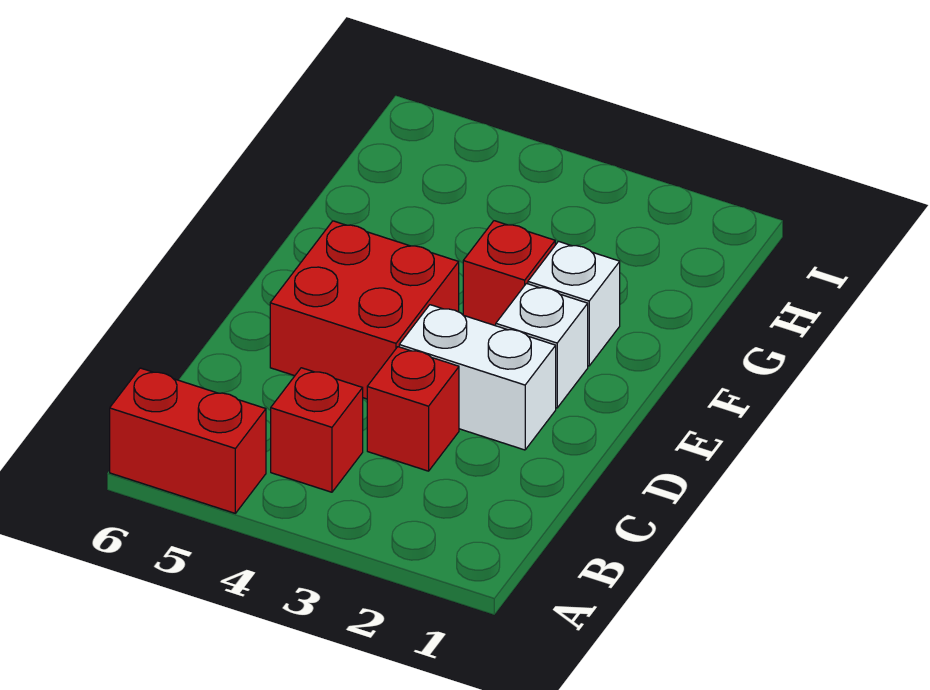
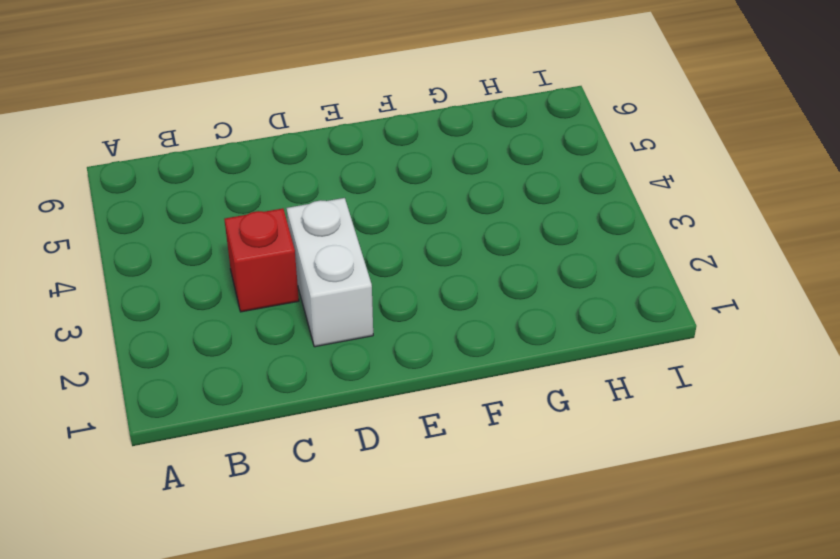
none -> red 1x2 brick [110,368,266,513]
none -> red 1x1 brick [271,368,363,492]

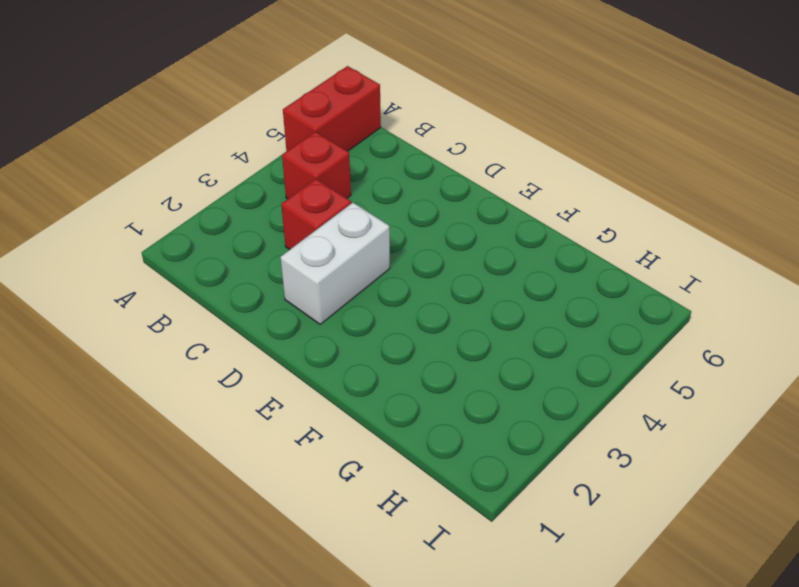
none -> red 2x2 brick [270,221,459,399]
none -> white 1x1 brick [496,284,588,408]

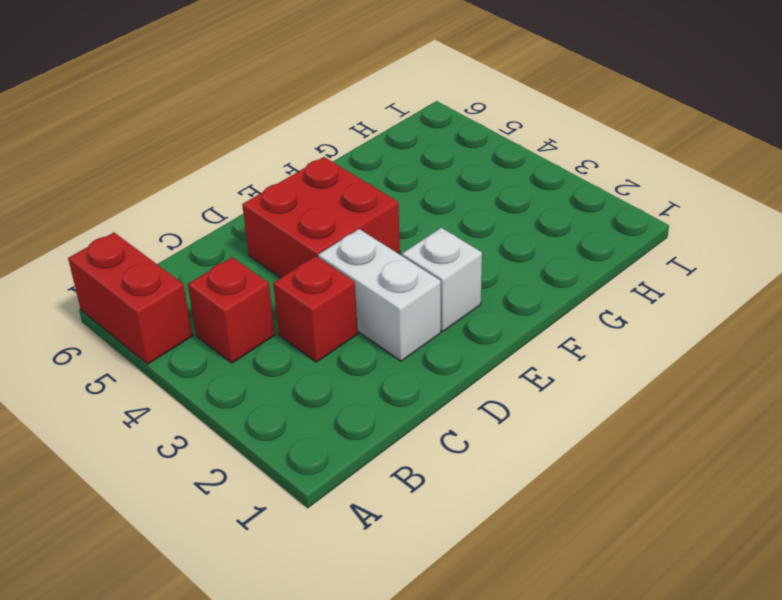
none -> white 1x1 brick [528,241,620,366]
none -> red 1x1 brick [463,221,555,326]

